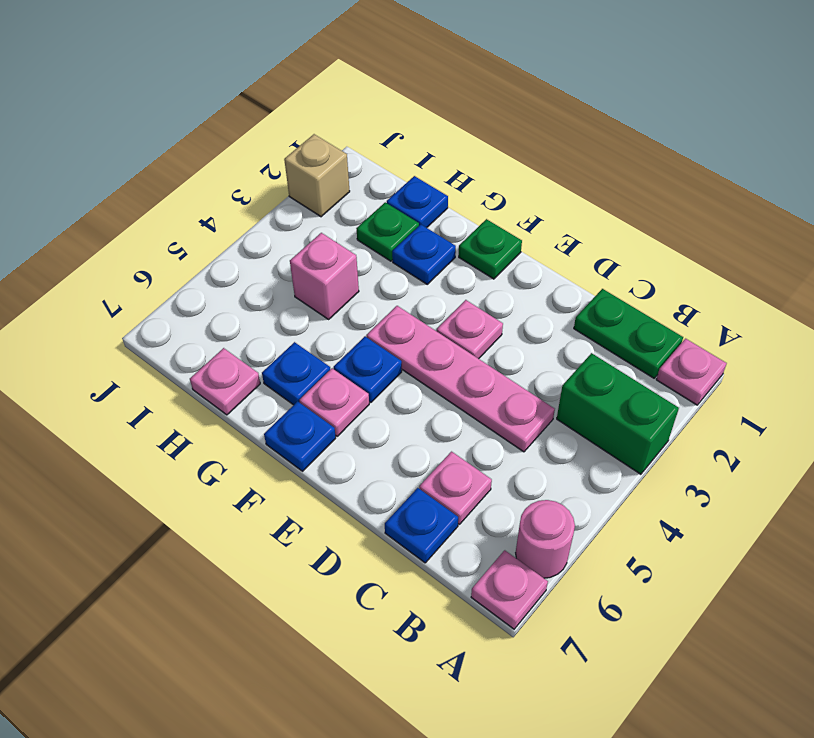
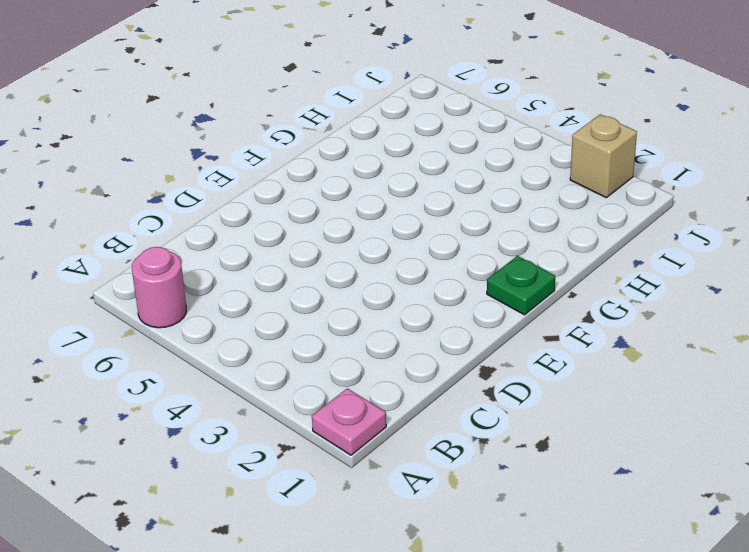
none -> green 1x2 brick [557,353,679,474]
none -> pink 1x1 plate [471,550,548,629]
none -> green 1x2 plate [574,289,683,378]

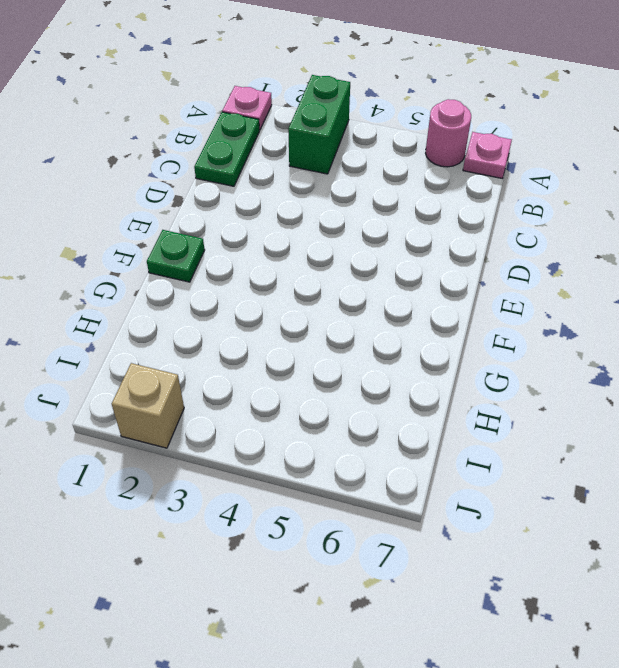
none -> pink 1x4 plate [367,306,555,452]
none -> pink 1x1 plate [419,452,492,524]
none -> blue 1x1 plate [385,488,458,563]

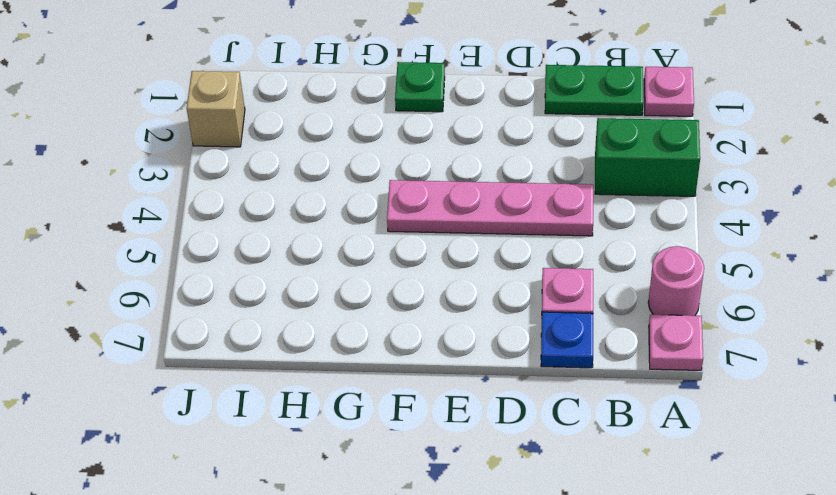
none -> pink 1x1 plate [437,300,503,359]
none -> blue 1x1 plate [334,337,402,403]
none -> pink 1x1 plate [299,369,369,436]

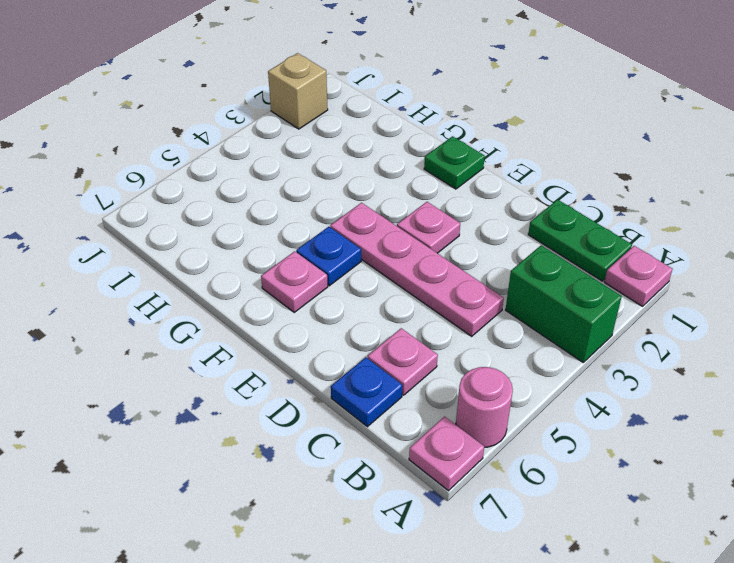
none -> blue 1x1 plate [264,401,336,471]
none -> blue 1x1 plate [392,225,456,284]
none -> blue 1x1 plate [262,342,330,405]

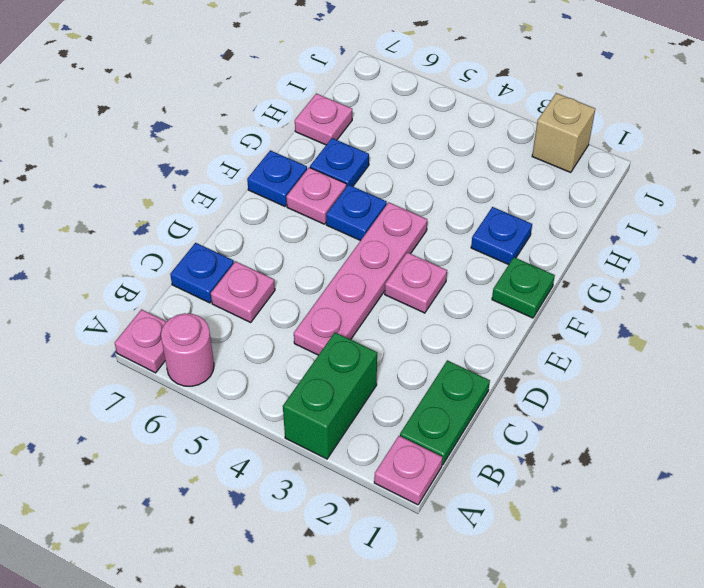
none -> blue 1x1 plate [387,176,448,228]
none -> green 1x1 plate [356,202,419,261]
none -> pink 1x1 brick [290,233,359,319]

